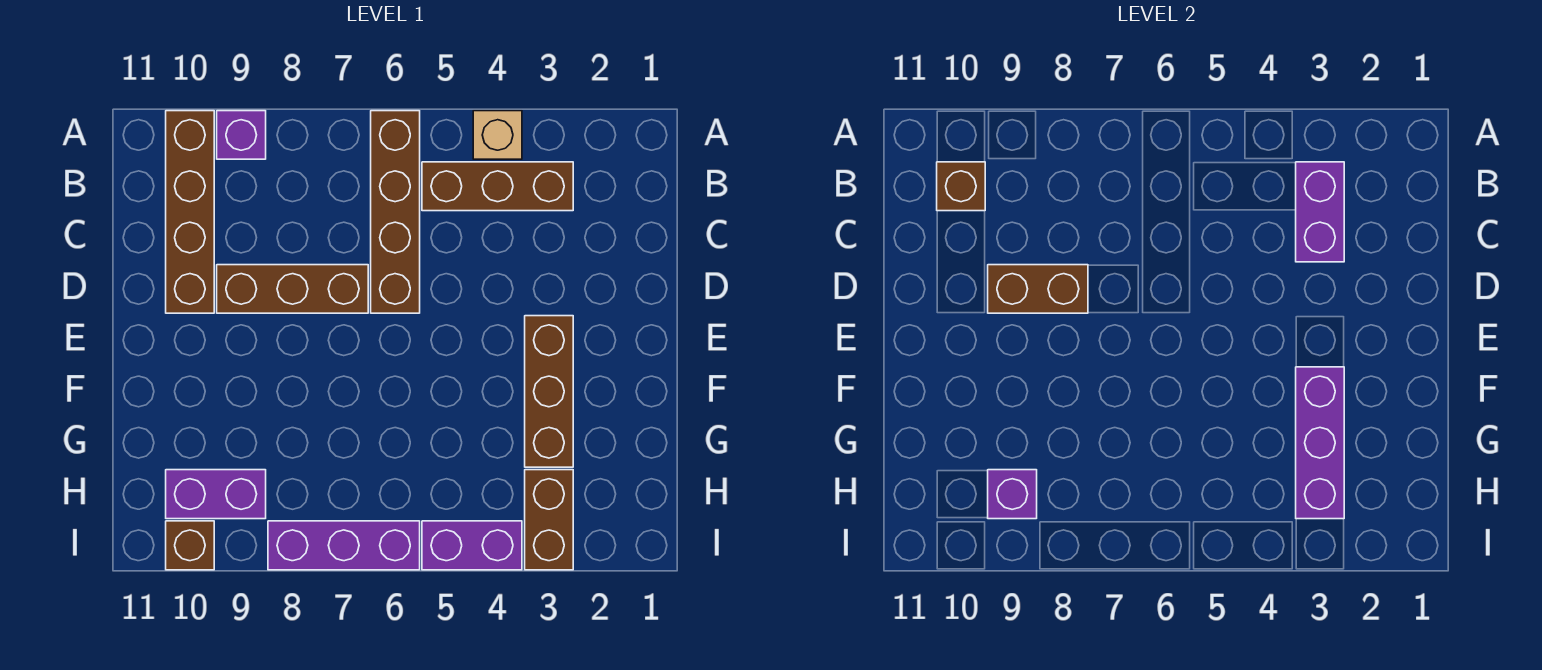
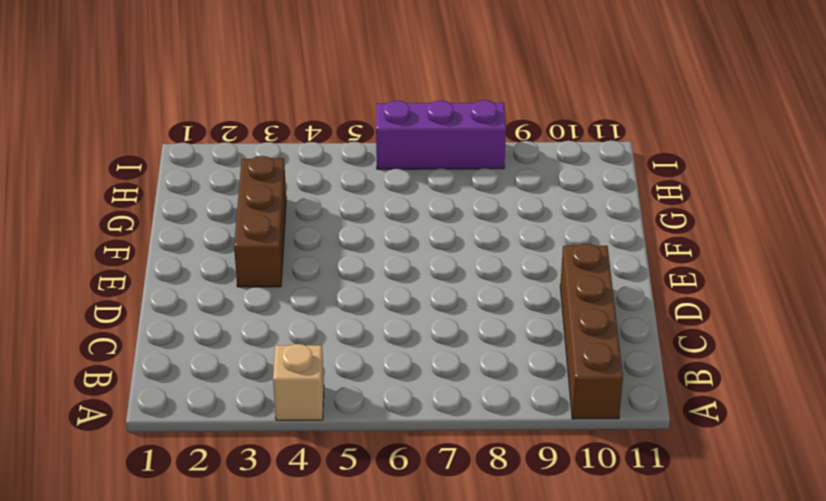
none -> brown 1x4 brick [371,111,420,313]
none -> purple 1x1 brick [217,111,266,159]
none -> brown 1x3 brick [422,162,573,211]

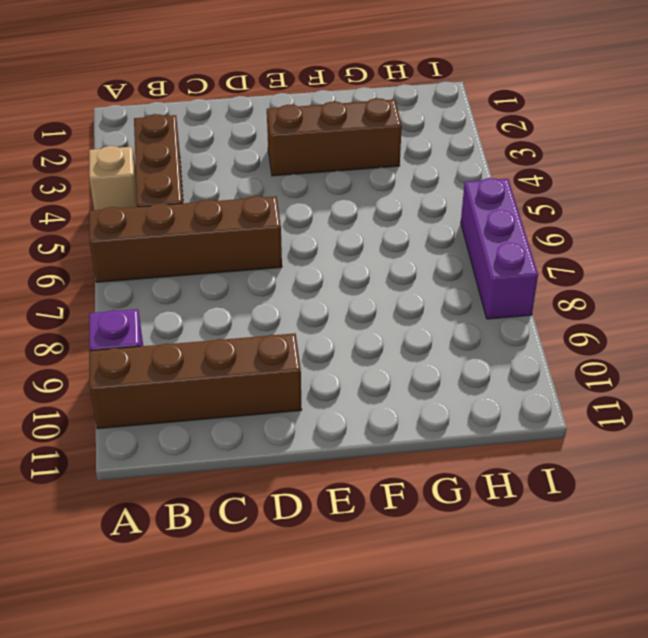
none -> brown 1x3 brick [217,265,368,313]
none -> brown 1x2 brick [525,470,573,570]
none -> purple 1x2 brick [166,470,266,519]

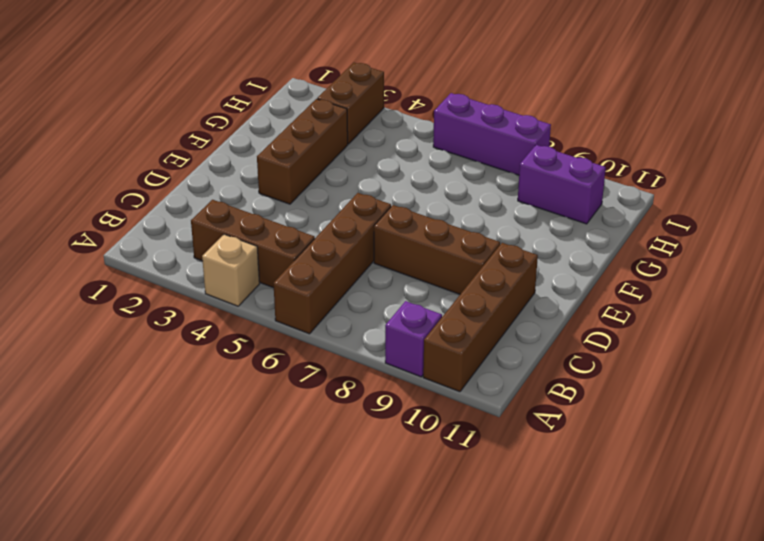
none -> purple 1x2 brick [422,521,522,570]
none -> brown 1x1 brick [166,521,214,570]
none -> purple 1x2 brick [1296,162,1344,262]

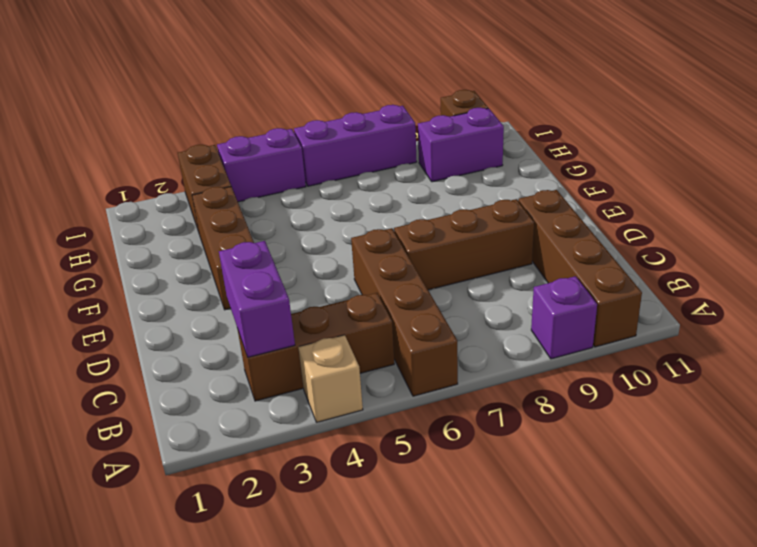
none -> brown 1x1 brick [937,162,985,211]
none -> brown 1x2 brick [988,265,1088,313]
none -> purple 1x3 brick [1296,367,1344,519]

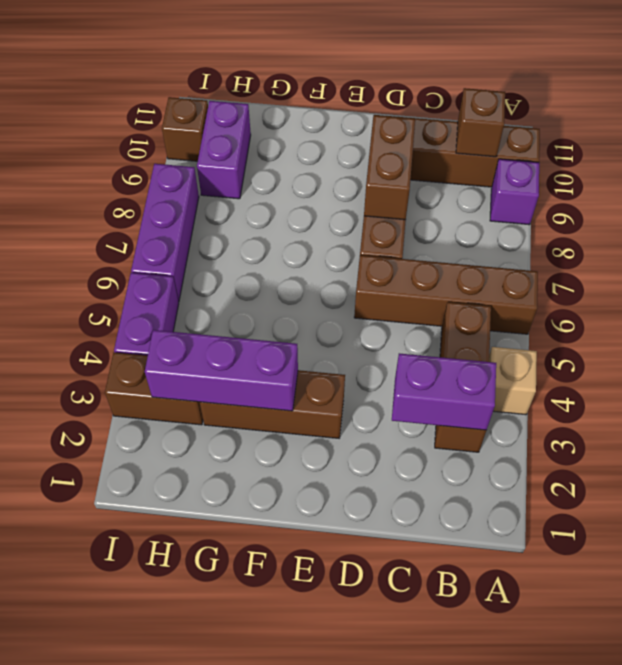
none -> purple 1x1 brick [988,470,1037,519]

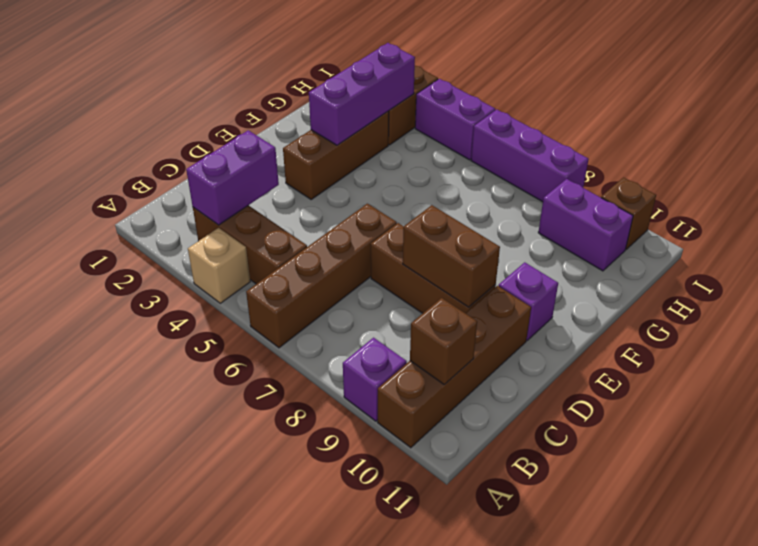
purple 1x1 brick [499,262,558,340] -> purple 1x1 brick moved to [988,470,1037,519]

